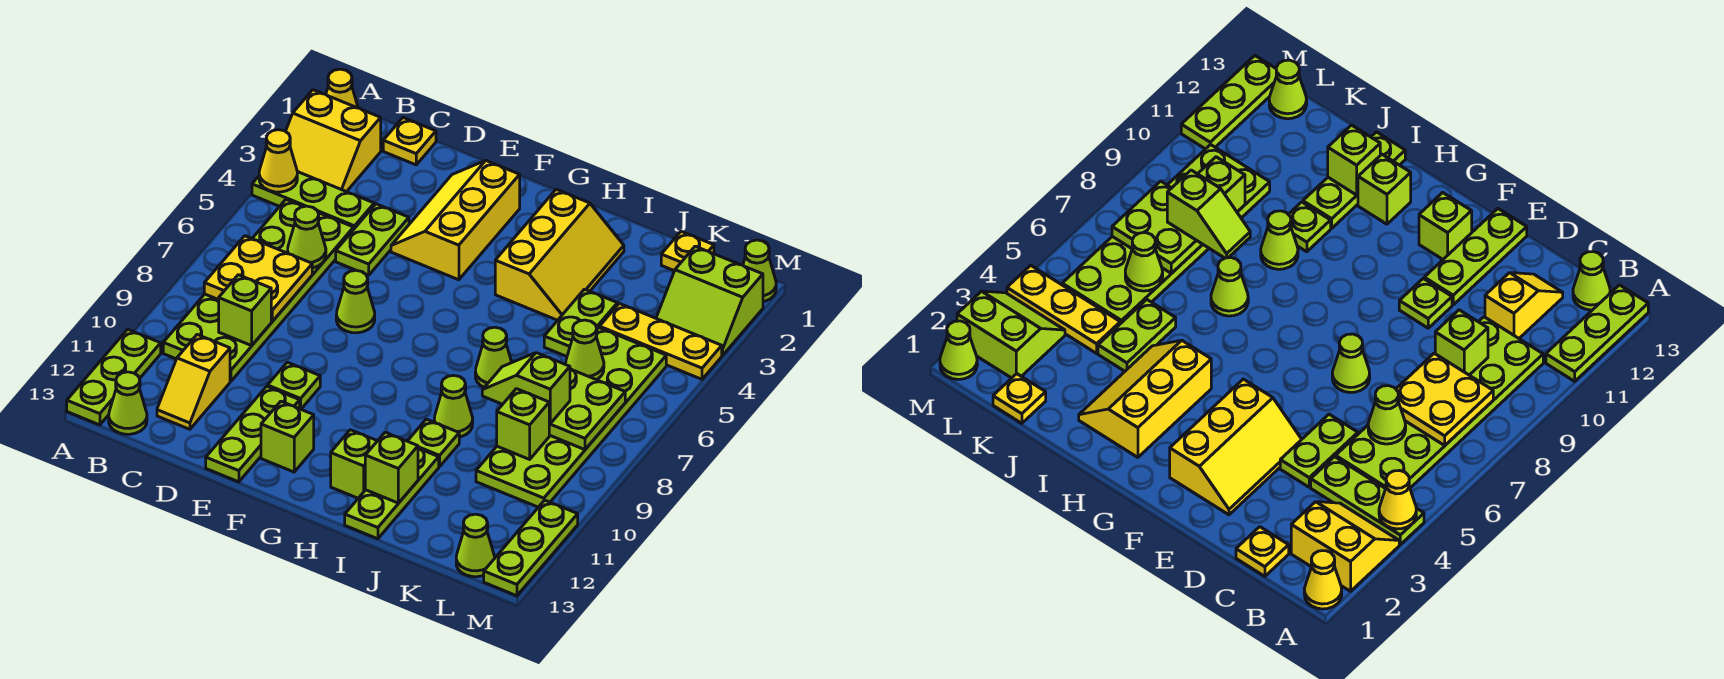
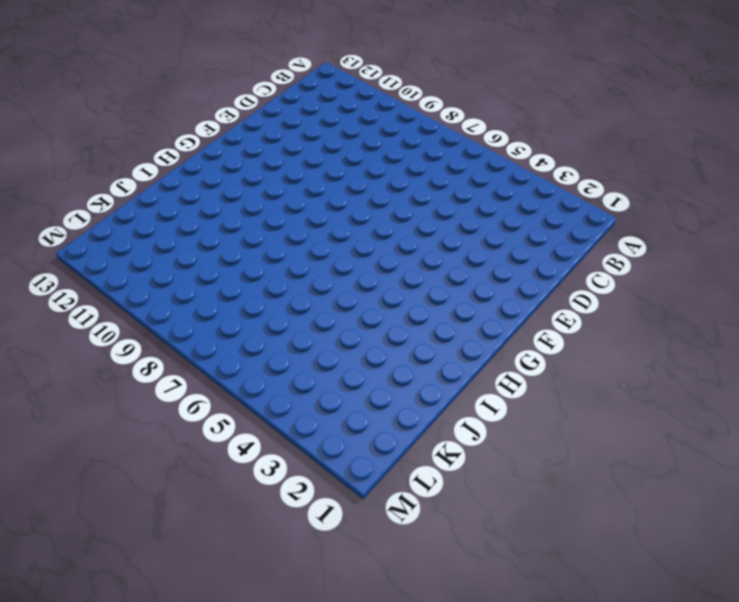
none -> yellow 1x1 cone [326,69,358,108]
none -> yellow 2x2 slope [286,90,381,192]
none -> lime 1x3 plate [252,172,374,229]
none -> lime 1x3 plate [67,329,161,425]

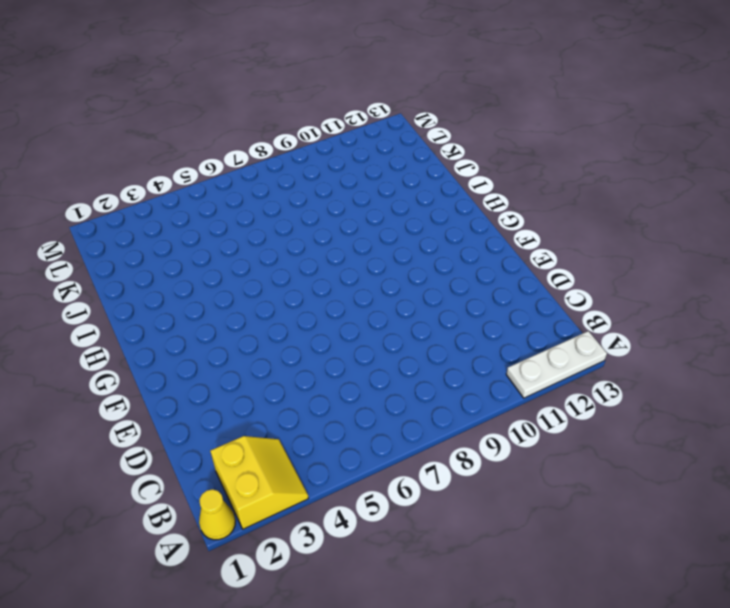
white 1x3 plate [506,331,607,398] -> lime 1x3 plate [67,329,161,425]
none -> lime 1x3 plate [252,172,374,229]
none -> lime 2x6 plate [163,200,354,381]
none -> lime 1x1 cone [109,372,147,434]
none -> yellow 1x1 plate [383,118,436,165]

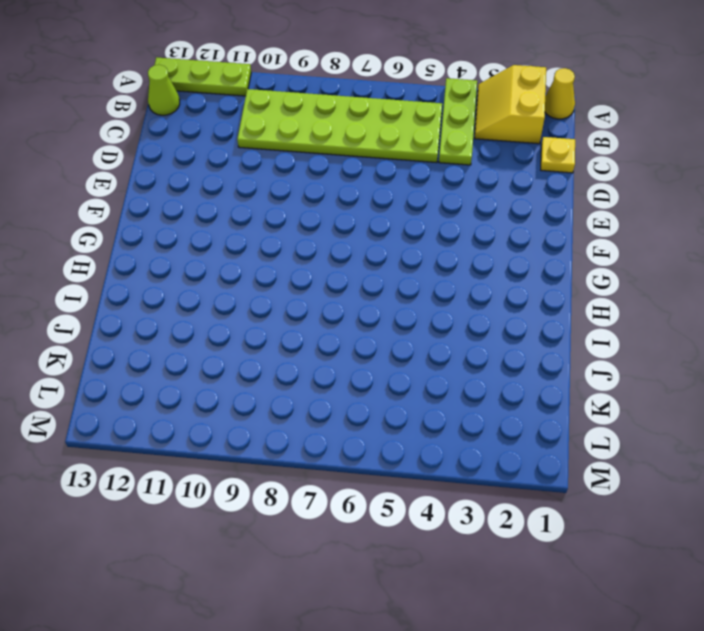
none -> yellow 1x2 slope [157,335,230,429]
none -> lime 1x2 plate [336,204,409,275]
none -> yellow 2x3 slope [391,161,520,280]
none -> lime 1x1 cone [336,270,375,333]

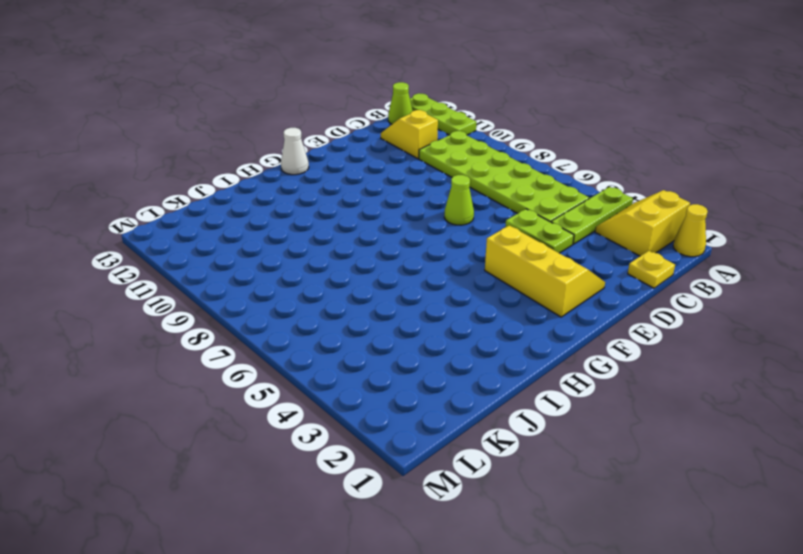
white 1x1 cone [281,128,309,175] -> none
none -> lime 1x1 plate [268,362,320,409]
none -> lime 1x3 plate [206,386,300,482]
none -> lime 1x1 brick [261,401,314,472]
none -> yellow 2x3 slope [495,189,624,320]

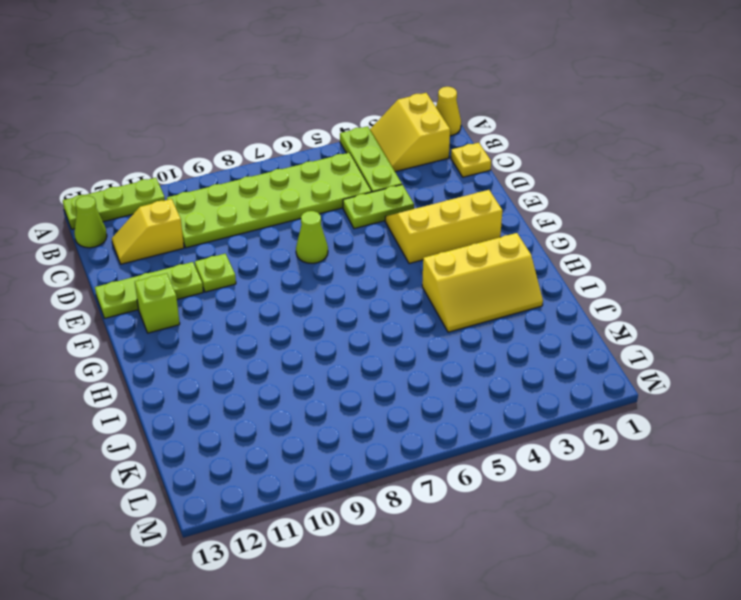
none -> lime 1x1 brick [331,430,377,498]
none -> lime 1x1 cone [475,327,512,387]
none -> lime 1x1 cone [434,375,473,437]
none -> lime 1x1 plate [408,419,459,467]

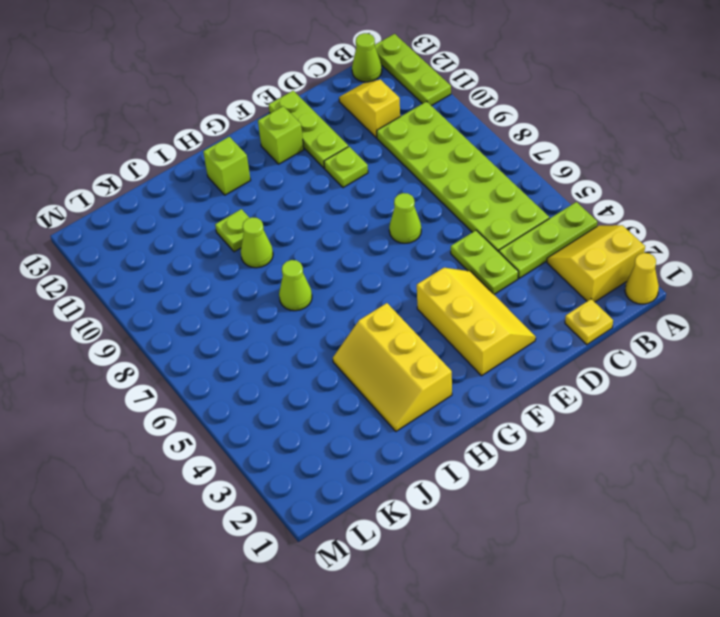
none -> lime 1x3 plate [345,448,439,539]
none -> lime 1x2 plate [544,289,617,356]
none -> yellow 1x1 plate [661,231,714,271]
none -> yellow 1x3 plate [600,304,722,379]

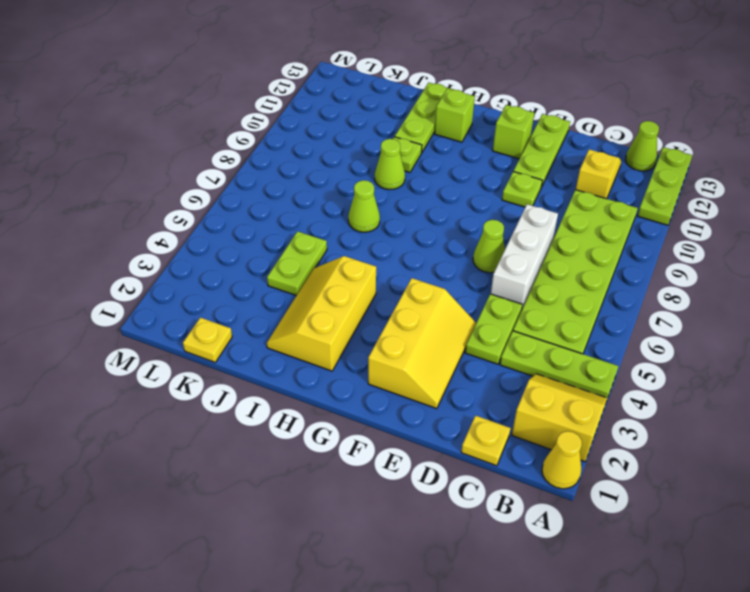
white 1x3 brick [491,204,558,309] -> none
none -> yellow 1x3 plate [600,304,722,379]
none -> lime 2x6 plate [476,328,666,507]
none -> lime 2x2 slope [656,246,763,355]
none -> lime 1x1 cone [456,514,495,577]

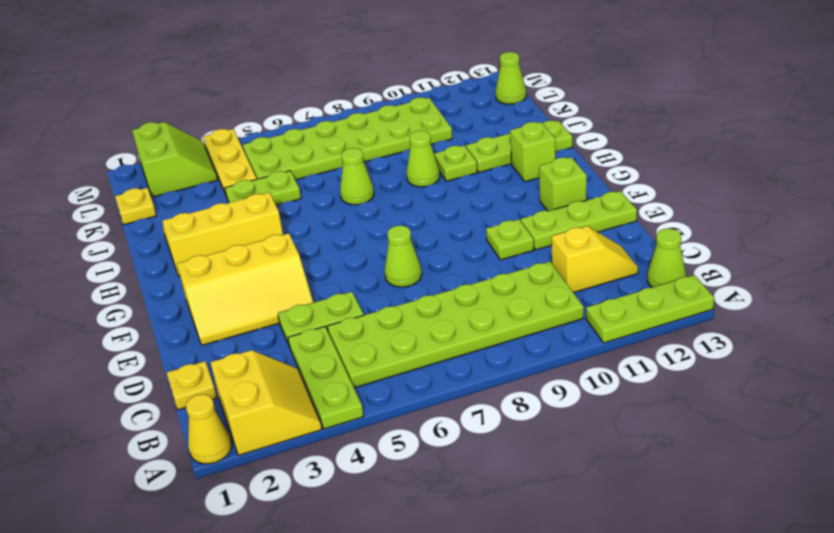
none -> lime 1x1 cone [743,240,776,302]
none -> lime 1x3 plate [484,500,578,596]
none -> yellow 1x1 cone [259,130,297,192]
none -> yellow 2x2 plate [204,236,312,321]

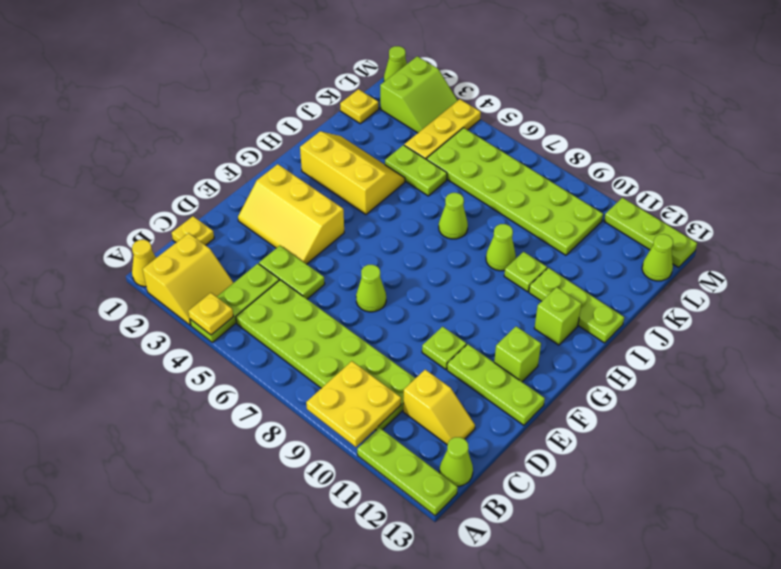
yellow 1x1 plate [188,293,234,335] -> yellow 1x1 cone [259,130,297,192]
yellow 2x2 plate [306,361,401,447] -> yellow 2x2 plate moved to [204,236,312,321]
none -> lime 1x1 cone [288,206,326,268]
none -> lime 1x1 brick [219,275,271,346]
none -> lime 1x1 brick [365,432,418,503]
none -> lime 1x1 cone [566,320,604,380]

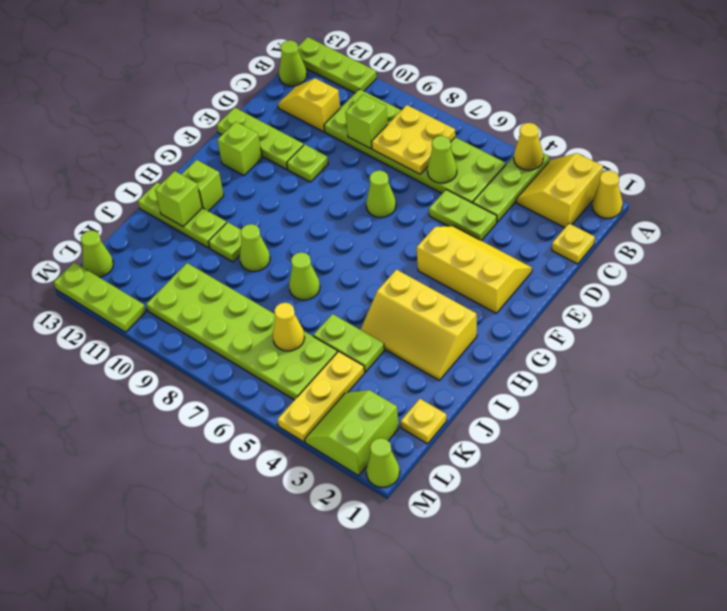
yellow 1x1 cone [273,303,305,351] -> lime 1x1 cone [566,320,604,380]
none -> lime 2x2 plate [549,369,625,450]
none -> lime 1x1 brick [497,389,549,459]
none -> lime 1x2 slope [482,353,570,424]

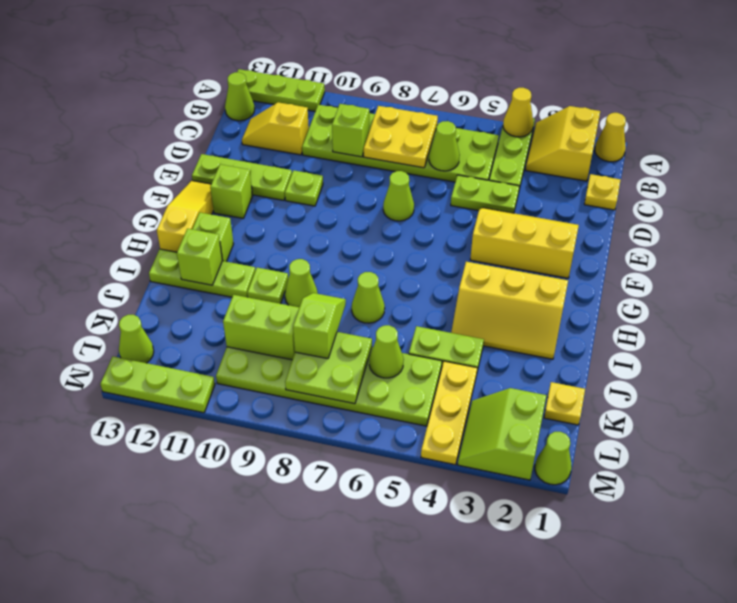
yellow 1x3 slope [157,180,213,252] -> none
lime 1x2 brick [223,295,299,360] -> lime 1x1 brick [497,389,549,459]

